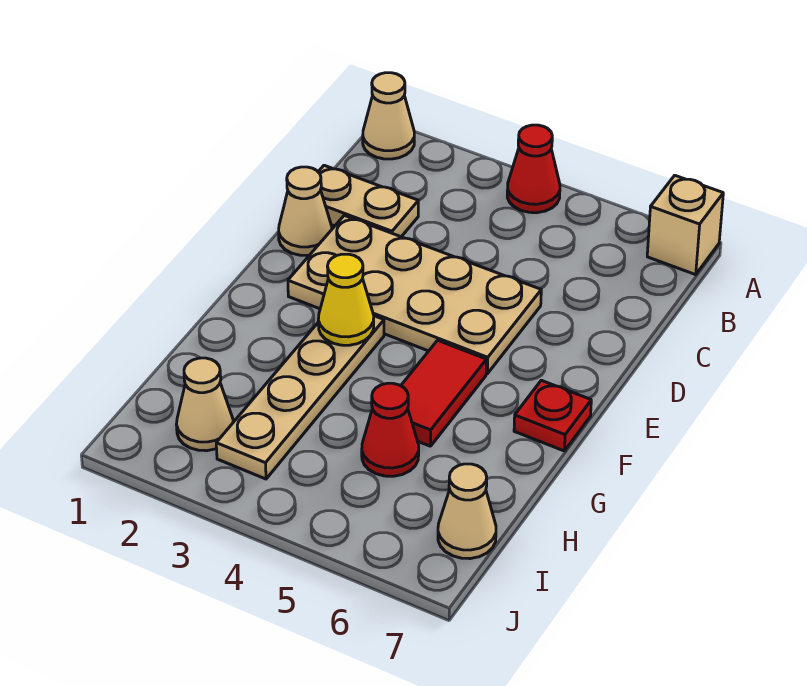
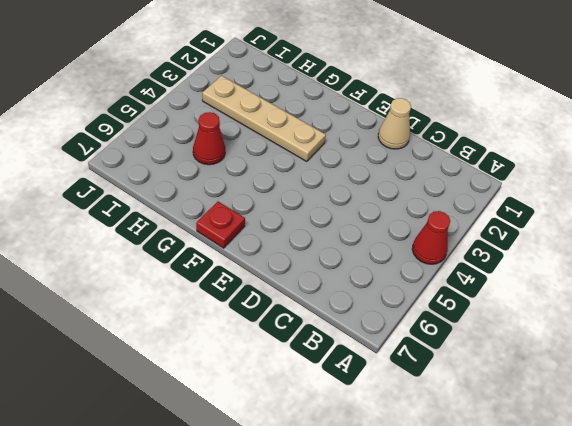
none -> tan 1x1 cone [363,73,414,159]
none -> tan 1x1 brick [647,175,723,275]
none -> tan 1x2 plate [318,165,418,237]

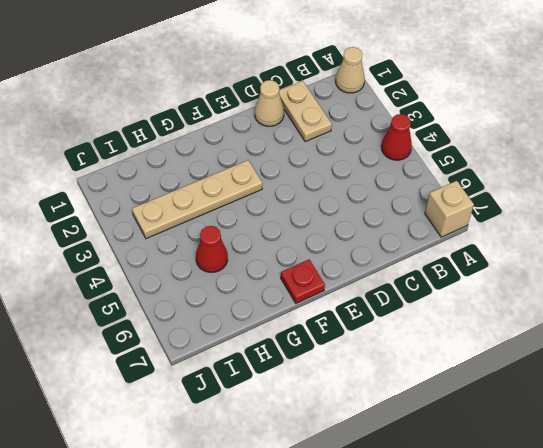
none -> tan 2x4 plate [288,216,541,374]
none -> red 1x2 tile [401,340,486,446]
none -> tan 1x1 cone [176,358,233,451]

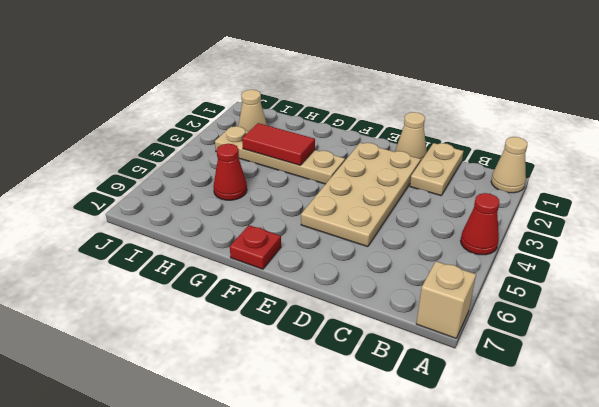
red 1x2 tile [242,123,315,165] -> red 1x2 tile moved to [401,340,486,446]
none -> tan 1x1 cone [438,464,496,559]
none -> yellow 1x1 cone [318,254,374,345]

